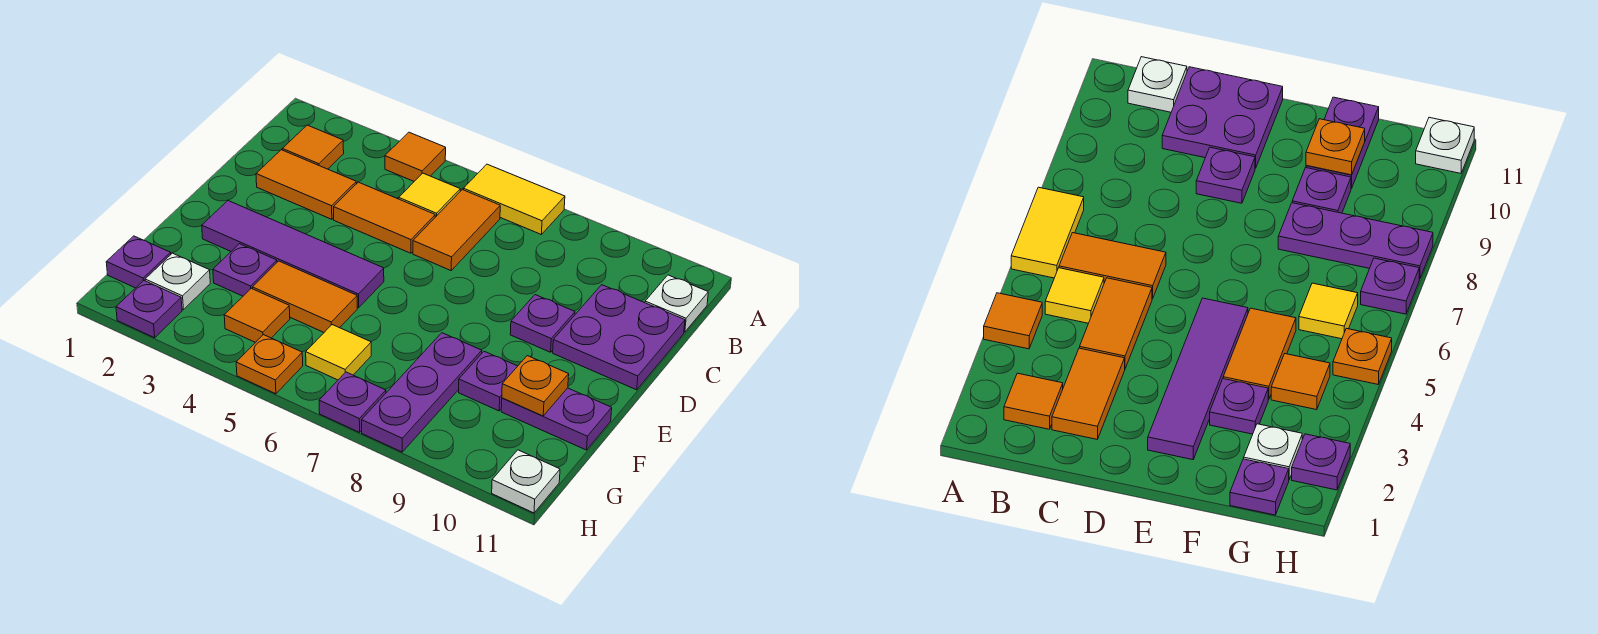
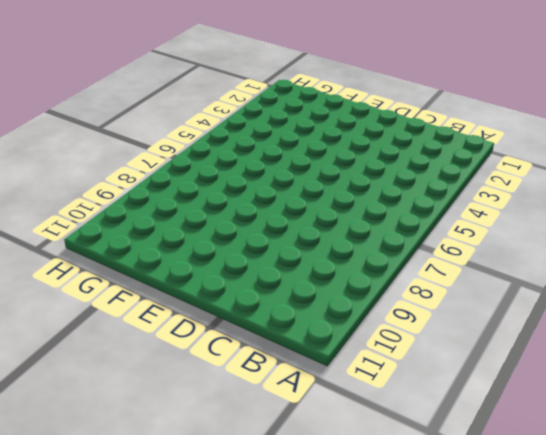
none -> orange 1x1 tile [385,132,446,181]
none -> yellow 1x2 tile [463,164,565,234]
none -> orange 1x1 tile [282,125,344,169]

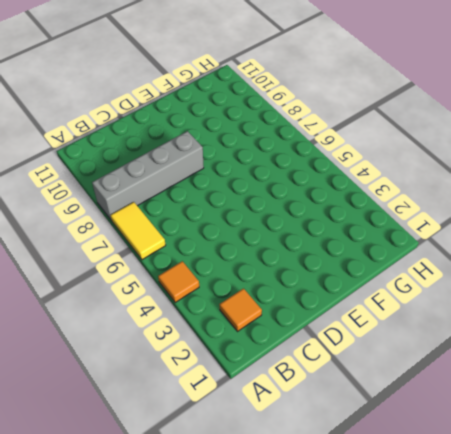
grey 1x4 brick [92,131,204,220] -> none
none -> yellow 1x1 tile [399,173,460,217]
none -> orange 1x2 tile [413,190,500,270]
none -> white 1x1 plate [645,275,708,332]

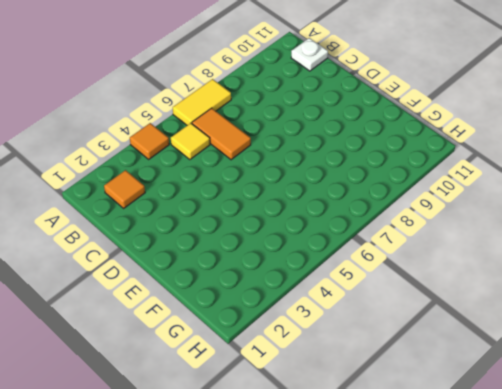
none -> orange 1x2 tile [256,150,356,219]
none -> orange 1x2 tile [334,182,435,253]
none -> purple 2x2 plate [553,285,685,390]

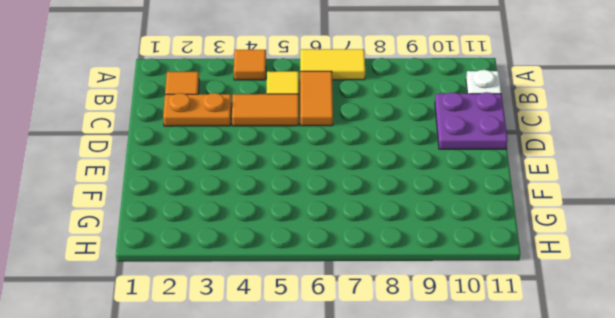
orange 1x2 plate [163,93,231,126] -> orange 1x2 tile [256,150,356,219]
none -> purple 1x1 plate [510,295,575,352]
none -> purple 1x4 tile [202,201,384,308]
none -> purple 1x1 plate [213,244,277,296]

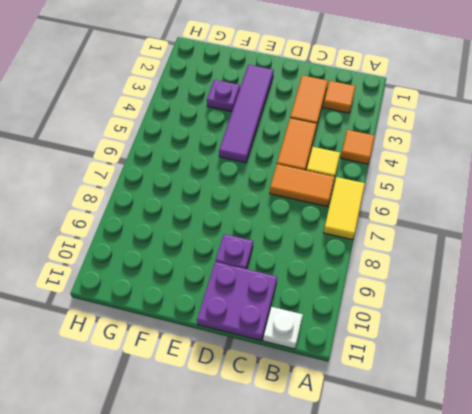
none -> orange 1x2 tile [253,261,357,332]
none -> purple 1x3 plate [362,333,482,452]
none -> purple 1x1 plate [459,351,517,411]

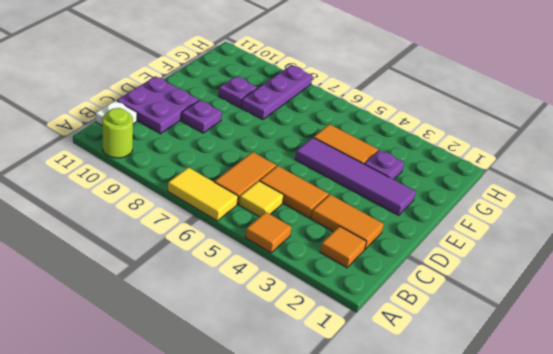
lime 1x1 round brick [102,108,133,158] -> none
none -> purple 1x2 plate [501,388,612,450]
none -> purple 1x1 plate [106,236,171,288]
none -> white 1x1 plate [145,253,210,310]

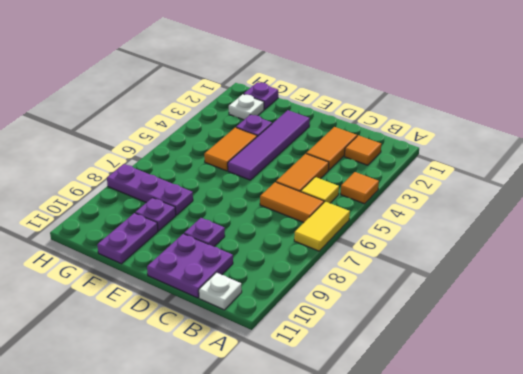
none -> orange 1x1 tile [224,288,290,343]
none -> yellow 1x1 tile [306,325,371,380]
none -> purple 1x1 plate [116,281,182,338]

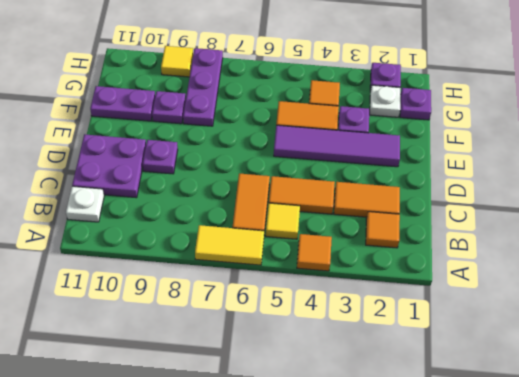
yellow 1x1 tile [161,46,193,77] -> yellow 1x1 tile moved to [306,325,371,380]
none -> orange 1x1 plate [236,335,303,394]
none -> purple 1x1 plate [319,372,386,432]
none -> white 1x1 plate [492,450,560,513]

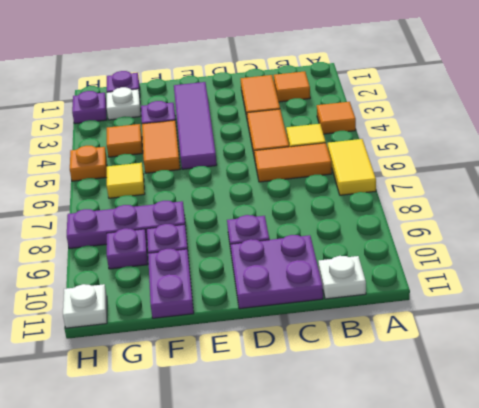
purple 1x1 plate [107,228,148,269] -> purple 1x1 plate moved to [319,372,386,432]
none -> orange 1x1 plate [502,356,569,416]

